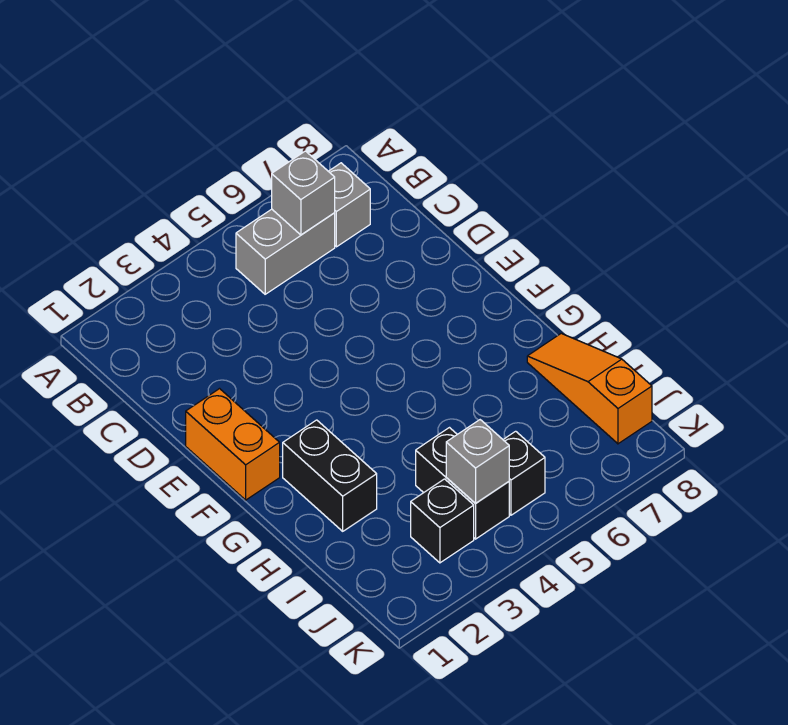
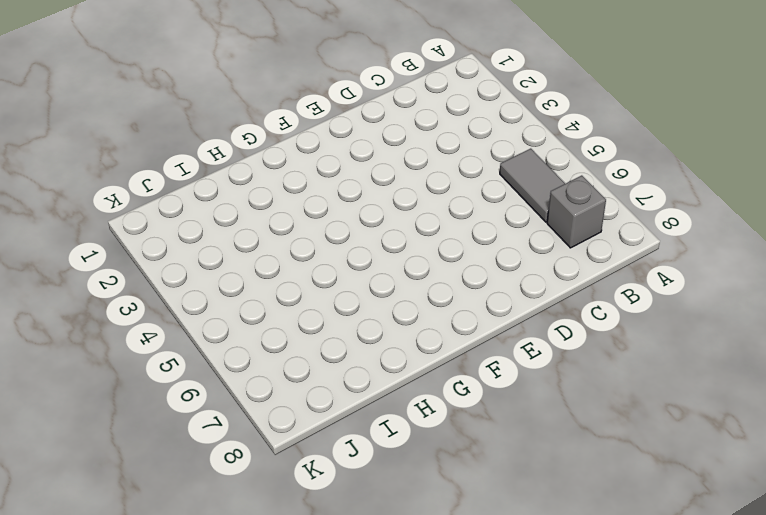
grey 1x2 tile [500,149,565,222] -> grey 1x2 brick [236,209,335,294]
none -> orange 1x2 brick [186,389,280,500]
none -> black 1x2 brick [283,420,377,531]

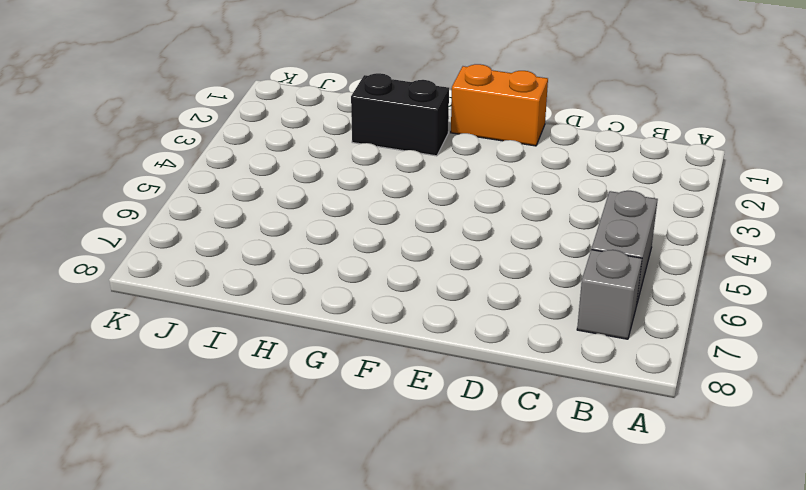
none -> orange 1x3 slope [527,333,652,444]
none -> black 1x2 brick [416,428,509,539]

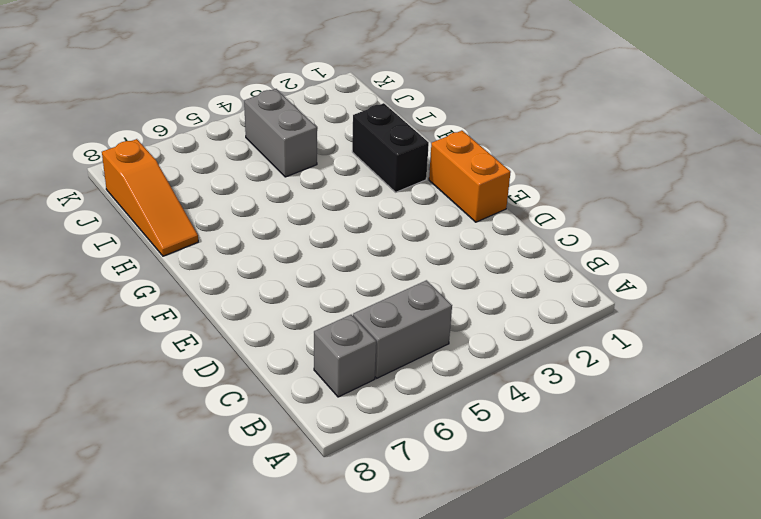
grey 1x2 brick [244,89,317,177] -> black 1x2 brick [416,428,509,539]
none -> black 1x1 brick [411,479,474,563]
none -> black 1x1 brick [503,431,545,515]

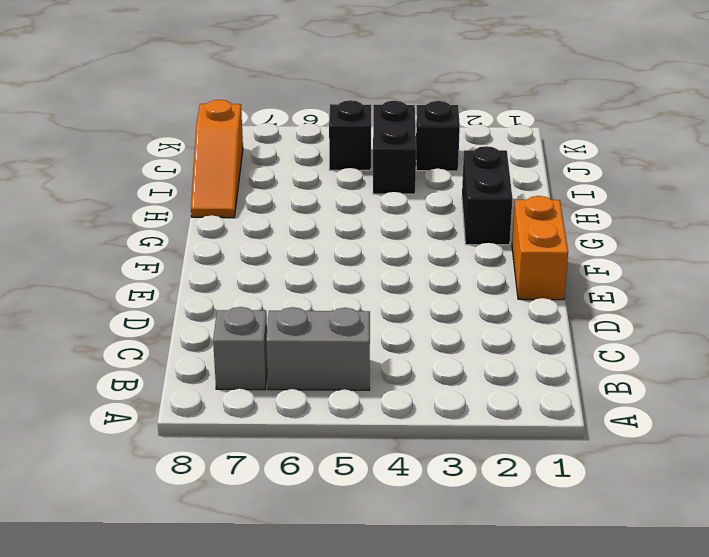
none -> grey 1x1 brick [272,151,335,235]
none -> grey 1x1 brick [446,420,509,504]

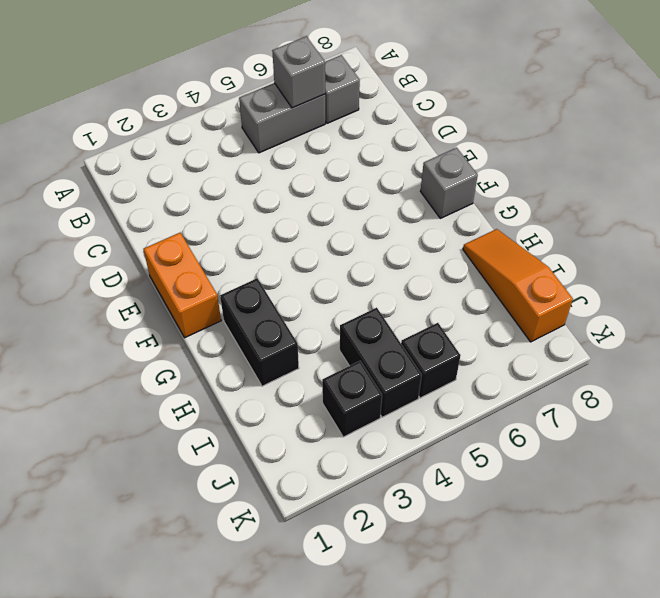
grey 1x1 brick [420,148,478,218] -> grey 1x1 brick moved to [446,420,509,504]

